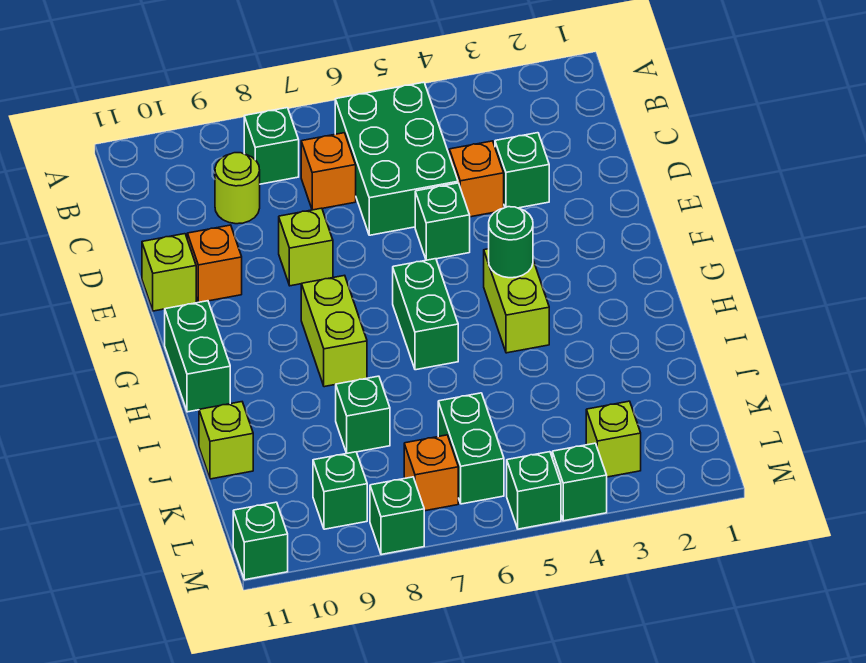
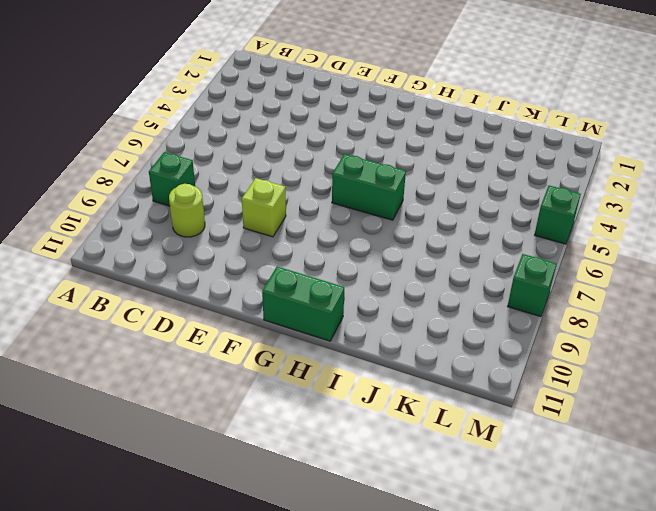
none -> green 2x3 brick [335,82,458,235]
none -> orange 1x1 brick [301,133,356,210]
none -> green 1x1 brick [495,133,549,208]

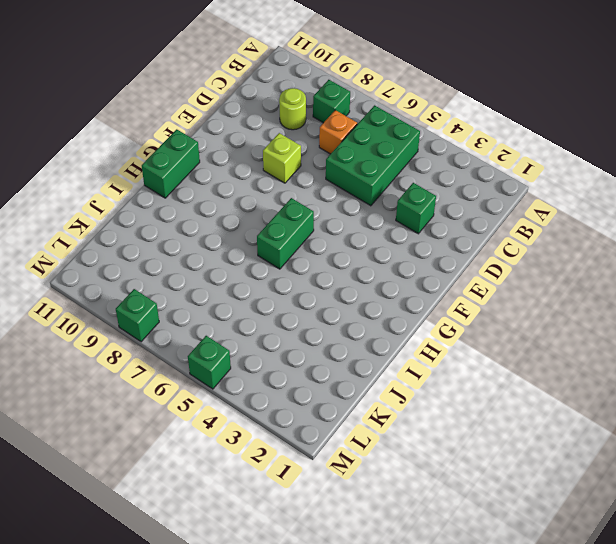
none -> orange 1x1 brick [449,141,504,217]
none -> green 1x1 brick [415,183,470,260]
none -> orange 1x1 brick [187,225,242,302]

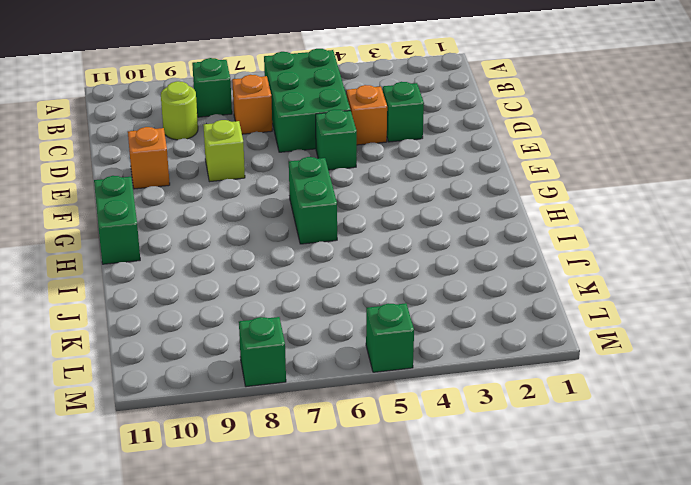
none -> lime 1x1 brick [142,234,196,311]
none -> lime 1x2 brick [484,249,549,353]
none -> lime 1x2 brick [301,275,367,387]

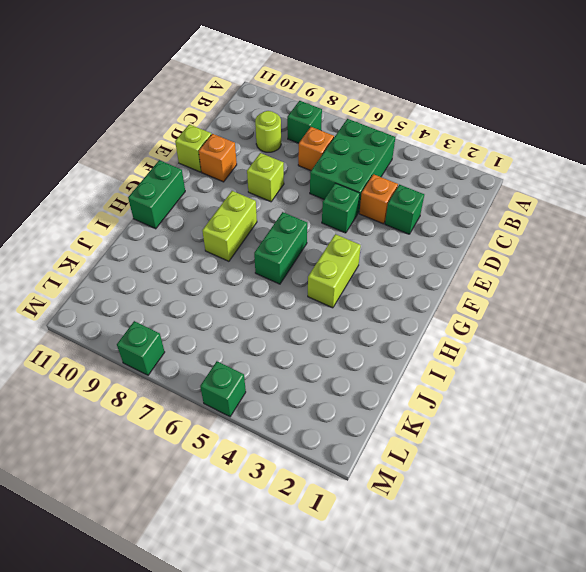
none -> green 1x1 brick [336,376,390,453]
none -> lime 1x1 brick [199,402,253,479]
none -> green 1x2 brick [438,393,504,504]

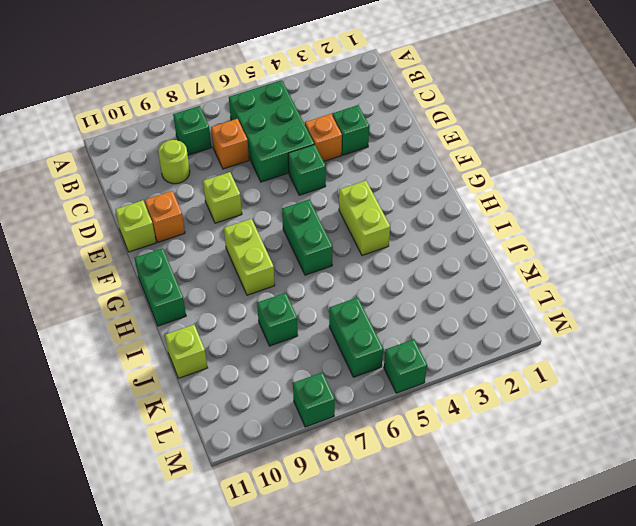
none -> lime 1x1 brick [586,401,641,477]
none -> orange 1x1 brick [404,435,458,511]
none -> green 1x1 brick [313,452,367,529]

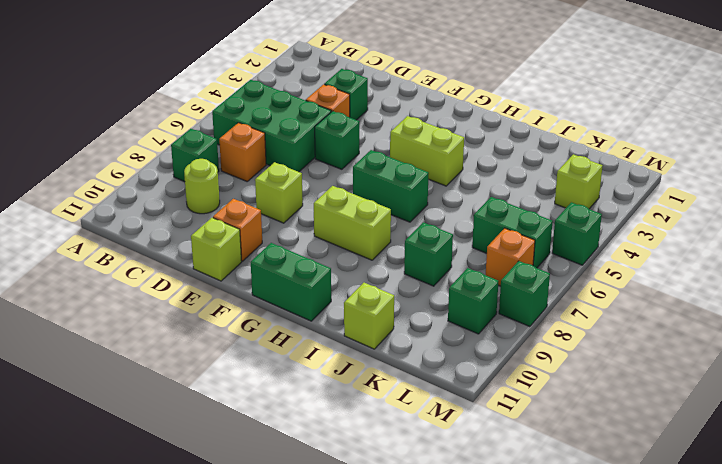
none -> green 1x1 brick [552,443,607,521]
none -> green 1x1 brick [233,502,288,580]
none -> green 1x1 round brick [489,207,533,278]

